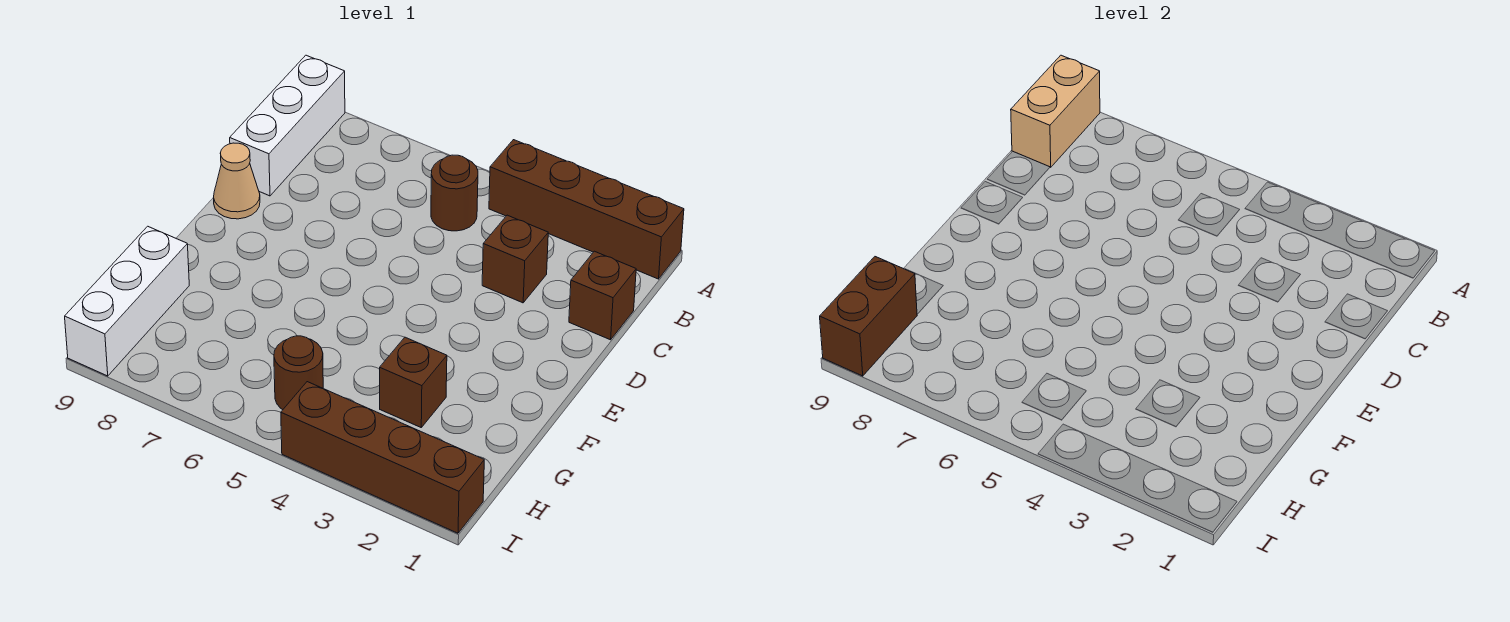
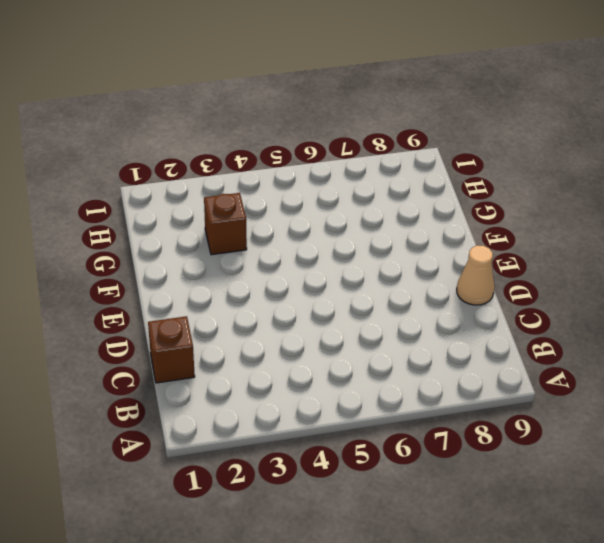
none -> brown 1x4 brick [489,140,684,279]
none -> white 1x3 brick [230,55,345,196]
none -> brown 1x1 round brick [431,155,478,231]

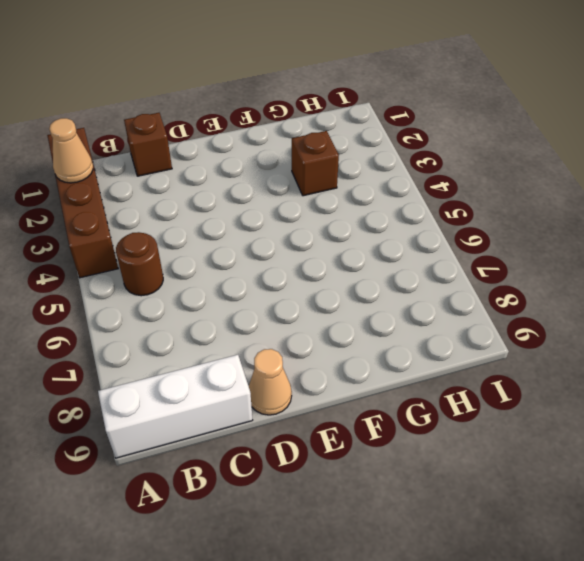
tan 1x1 cone [49,118,93,183] -> none
none -> brown 1x1 brick [482,215,548,303]
none -> white 1x3 brick [65,226,189,376]
none -> brown 1x1 round brick [274,336,323,410]

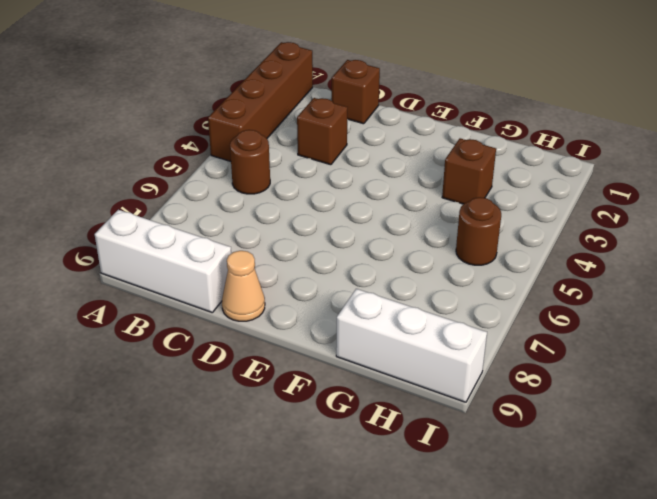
none -> brown 1x4 brick [281,382,484,533]
none -> tan 1x2 brick [1011,55,1100,167]
none -> brown 1x2 brick [820,257,917,376]

